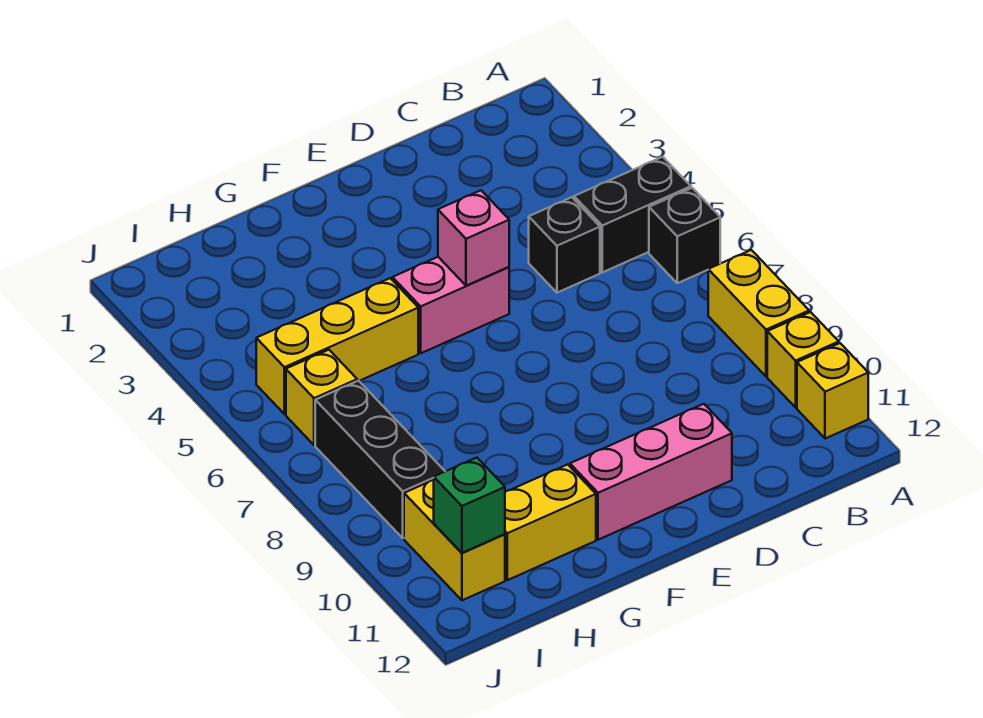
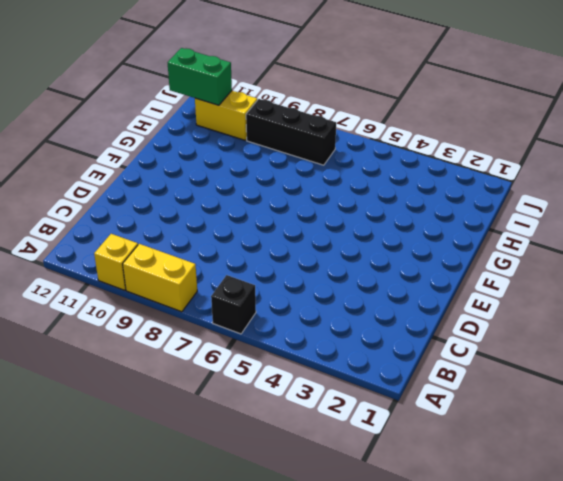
green 1x2 brick [167,48,232,105] -> green 1x1 brick [434,458,505,553]
none -> black 1x2 brick [574,157,691,272]
none -> yellow 1x1 brick [797,343,868,439]
none -> black 1x1 brick [529,197,600,293]

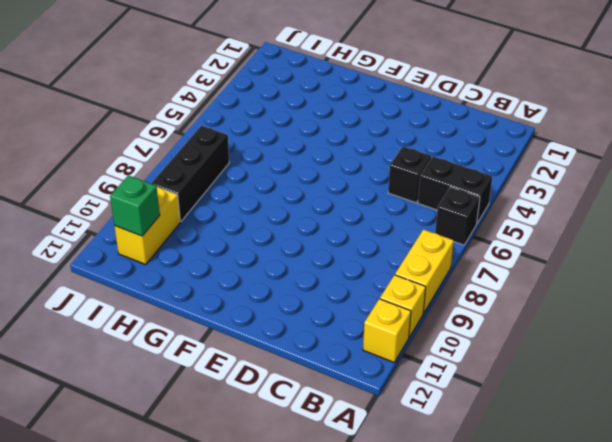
none -> pink 1x3 brick [570,404,732,540]
none -> pink 1x2 brick [392,257,509,353]
none -> yellow 1x3 brick [256,278,418,414]

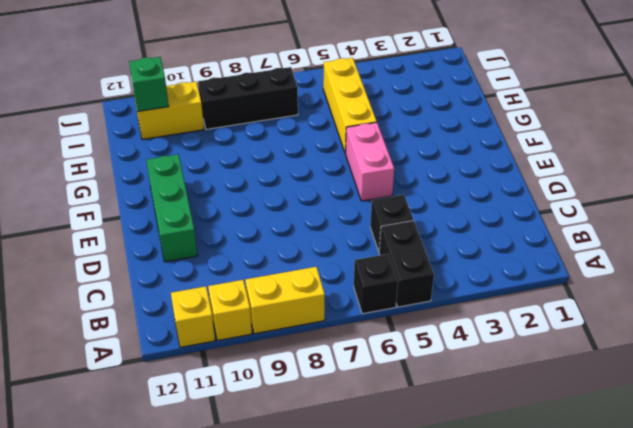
green 1x3 brick [146,154,198,262] -> pink 1x3 brick [570,404,732,540]
none -> yellow 1x2 brick [505,464,596,580]
none -> yellow 1x1 brick [286,350,357,445]
none -> pink 1x1 brick [438,190,509,286]

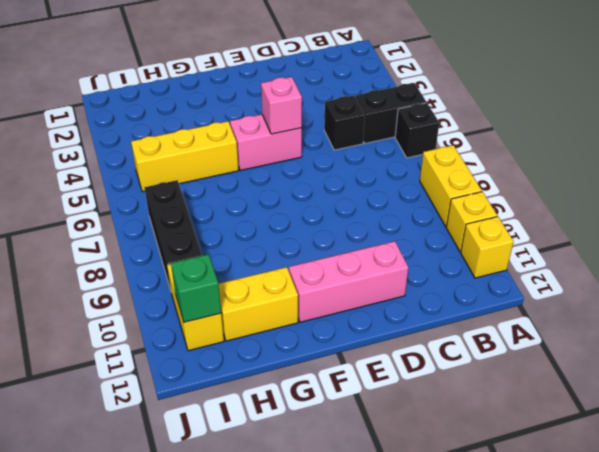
none -> yellow 1x1 brick [286,350,357,445]

